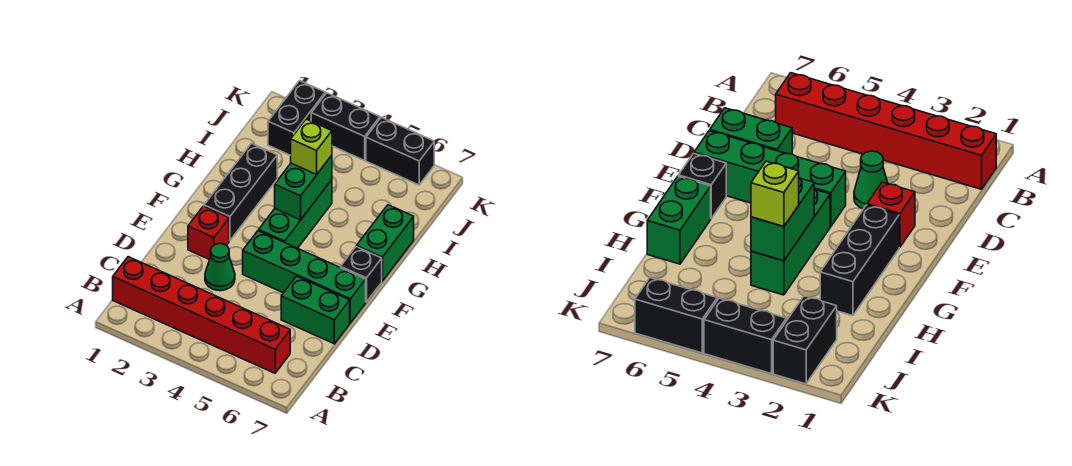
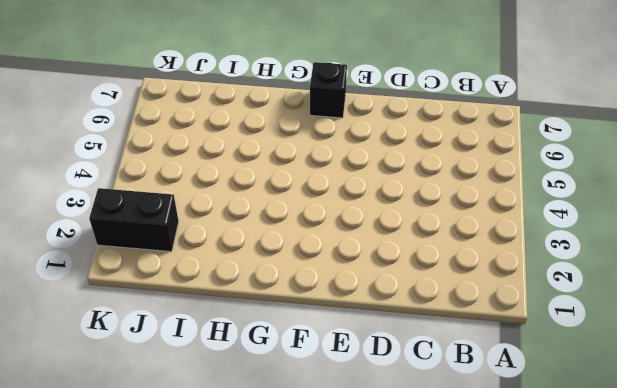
none -> red 1x6 brick [113,257,290,373]
none -> green 1x1 cone [205,243,235,291]
none -> green 1x2 brick [281,276,350,344]

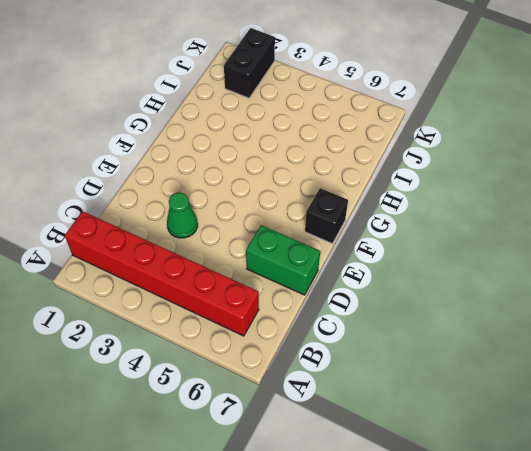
none -> red 1x1 brick [188,206,229,260]
none -> green 1x4 brick [243,231,366,323]
none -> black 1x3 brick [204,143,277,241]

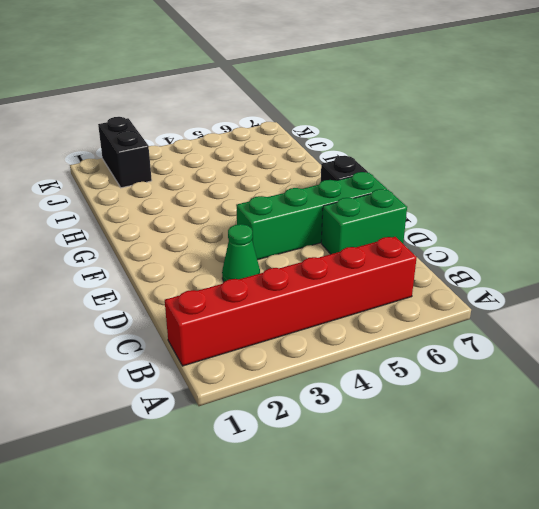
none -> red 1x1 brick [188,206,229,260]
none -> black 1x3 brick [204,143,277,241]
none -> green 1x3 brick [259,180,332,248]

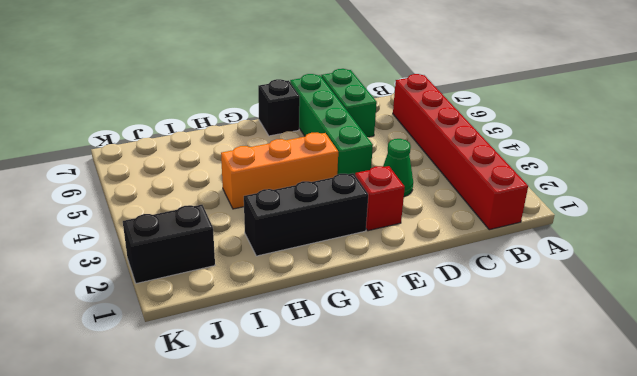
orange 1x3 brick [221,133,338,209] -> green 1x3 brick [259,180,332,248]
none -> green 1x2 brick [357,205,414,281]
none -> black 1x2 brick [311,93,380,160]
none -> black 1x2 brick [366,117,434,185]

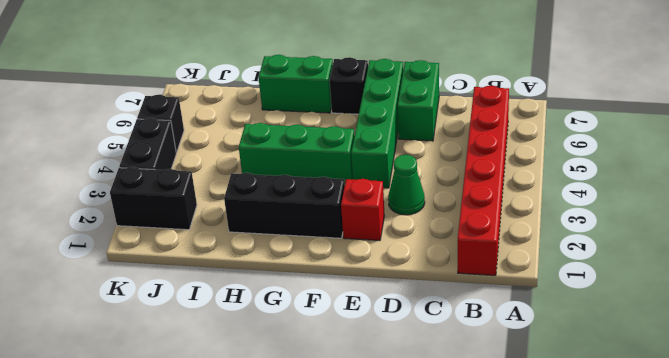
black 1x1 brick [137,95,184,153] -> black 1x2 brick [366,117,434,185]
none -> green 1x2 brick [275,155,332,220]
none -> lime 1x1 brick [291,119,332,175]

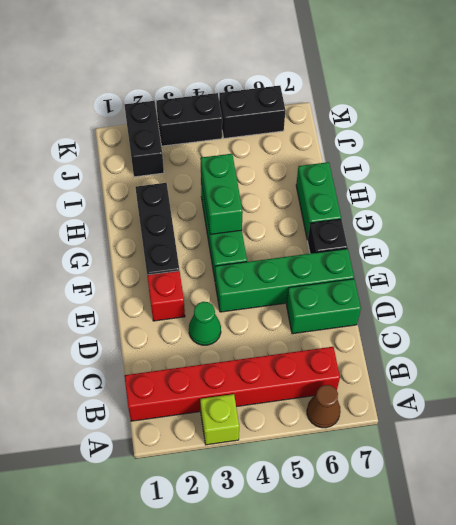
lime 1x1 brick [200,394,239,445] -> lime 1x1 brick moved to [291,119,332,175]
brown 1x1 cone [307,385,341,428] -> none

